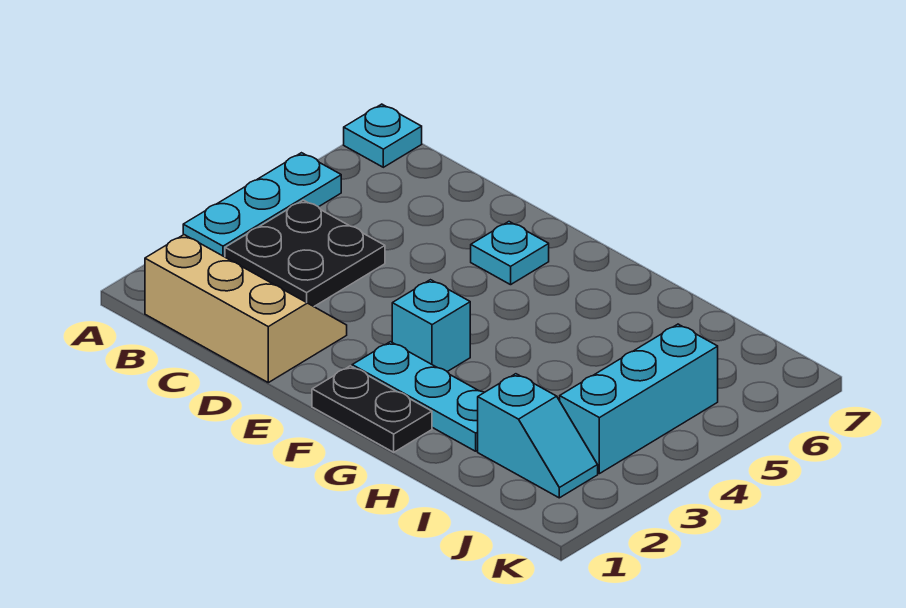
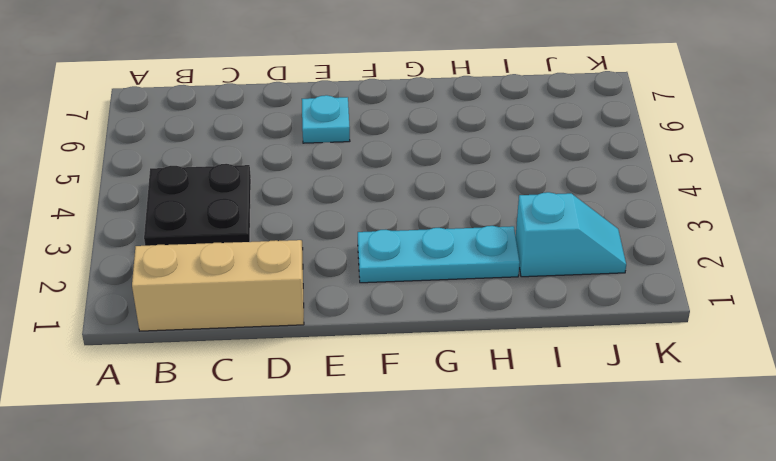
none -> cyan 1x3 plate [183,153,341,257]
none -> cyan 1x1 plate [344,104,422,167]

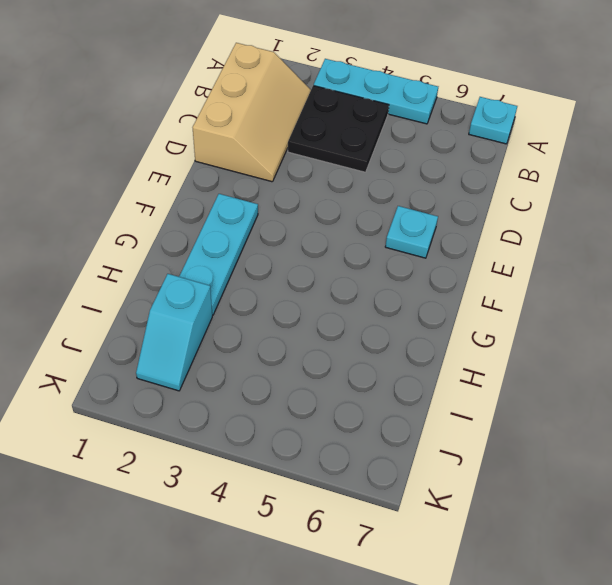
none -> black 1x2 plate [312,366,432,452]
none -> cyan 1x1 brick [392,280,470,372]

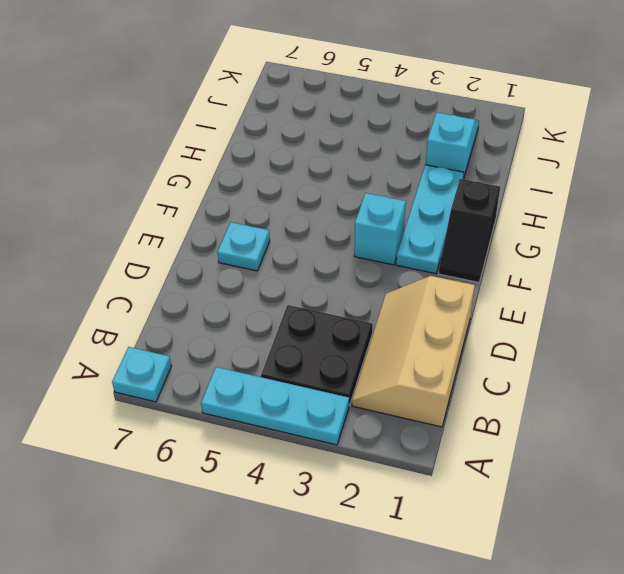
black 1x2 slope [439,179,500,282] -> black 1x2 plate [312,366,432,452]
none -> cyan 1x3 brick [560,324,718,474]

